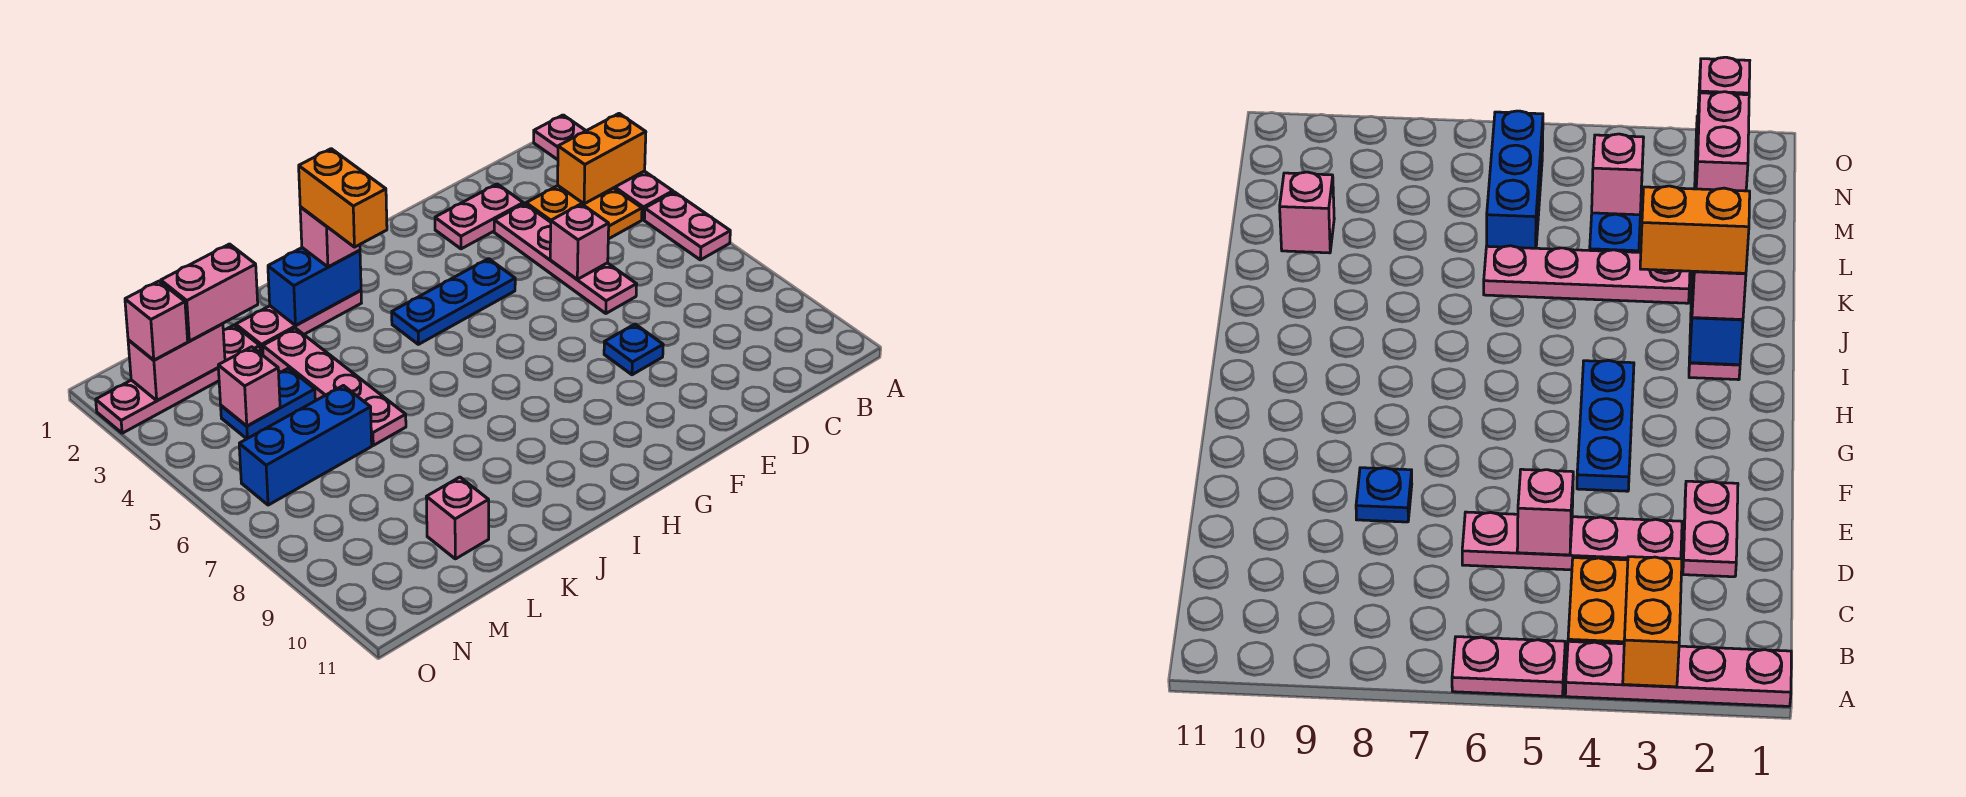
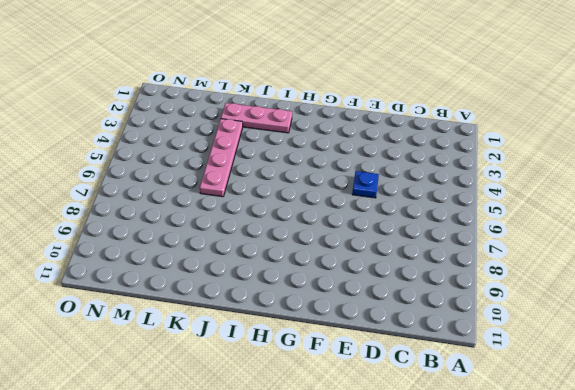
blue 1x1 plate [352,171,379,198] -> blue 1x1 plate moved to [604,324,663,375]
none -> pink 1x4 plate [534,115,673,220]
none -> pink 1x2 plate [644,192,730,260]
none -> orange 2x2 plate [526,186,642,239]

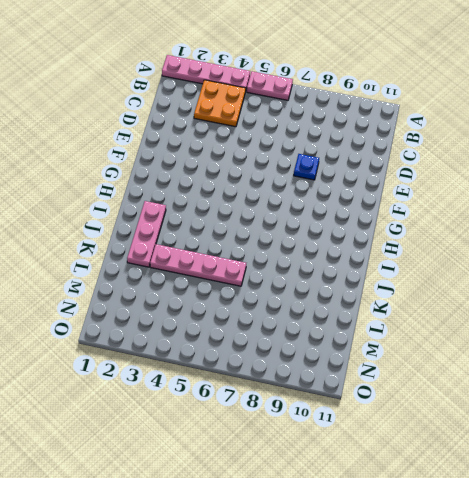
none -> pink 1x2 plate [435,184,523,249]
none -> pink 1x4 plate [494,204,637,313]
none -> blue 1x3 plate [392,259,515,344]

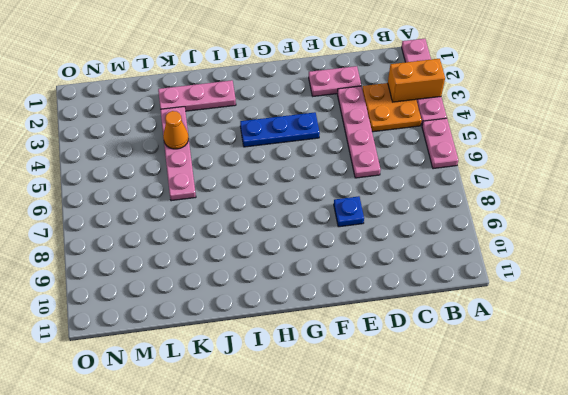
orange 1x1 cone [163,111,189,149] -> none
none -> pink 1x4 plate [96,325,260,433]
none -> blue 1x2 plate [221,368,315,439]
none -> blue 1x3 brick [239,386,372,505]

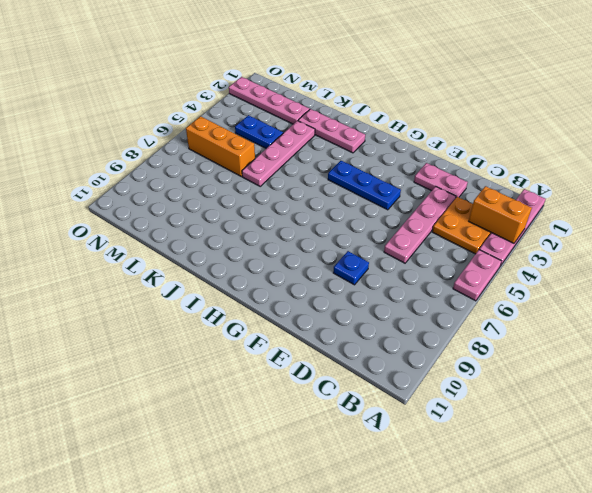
orange 1x3 brick [186,116,255,177] -> blue 1x3 brick [239,386,372,505]
none -> pink 1x1 brick [426,477,489,559]
none -> pink 1x1 brick [550,204,609,279]
none -> blue 1x2 brick [268,248,361,325]

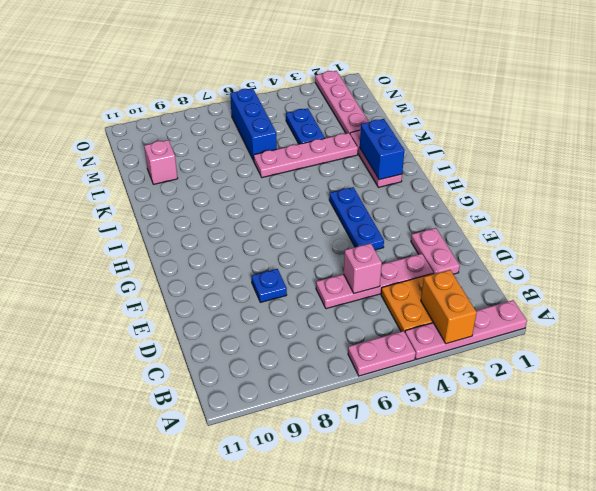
none -> pink 1x2 brick [128,324,225,401]
none -> pink 1x1 brick [218,347,280,426]
none -> pink 1x1 brick [300,207,360,267]

